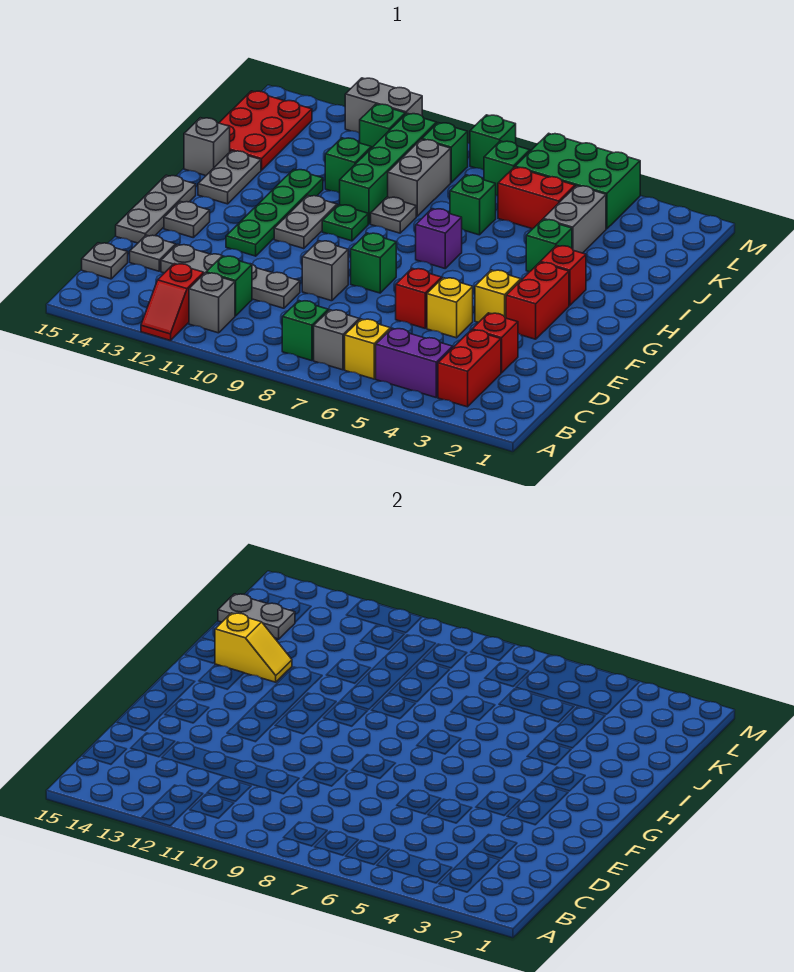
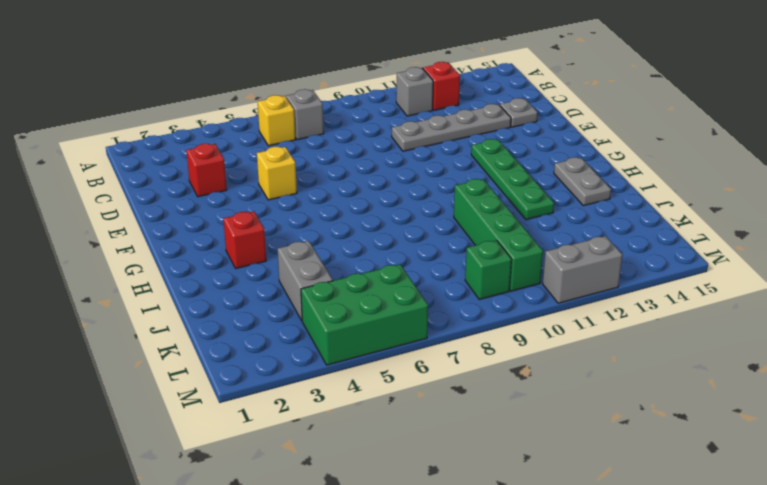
none -> red 1x2 brick [438,330,501,407]
none -> purple 1x2 brick [376,328,453,397]
none -> green 1x1 brick [282,301,328,361]
none -> green 1x1 brick [206,256,252,316]

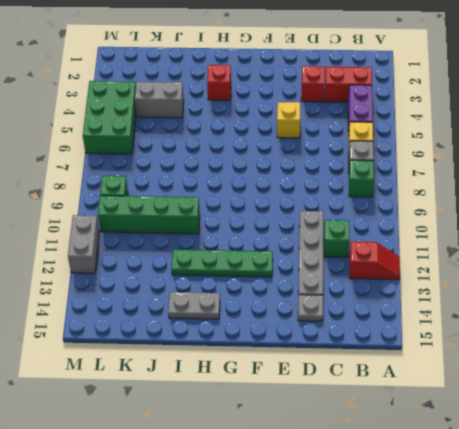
none -> grey 1x1 brick [189,273,235,333]
none -> grey 1x1 plate [82,243,128,279]
none -> red 1x1 brick [396,268,442,328]
none -> grey 1x1 brick [302,241,348,301]

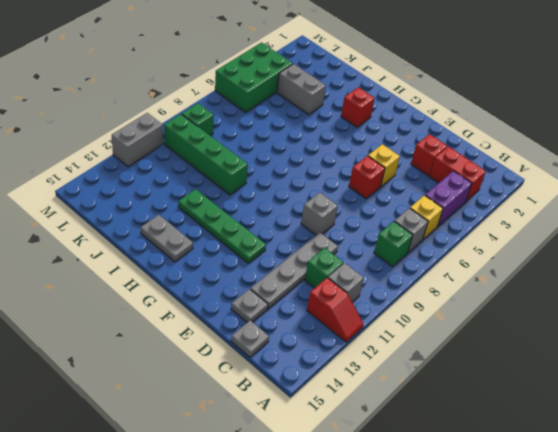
none -> grey 1x3 plate [116,175,196,243]
none -> red 1x2 brick [506,262,569,339]
none -> yellow 1x1 brick [475,270,521,322]
none -> green 1x1 brick [351,233,396,293]

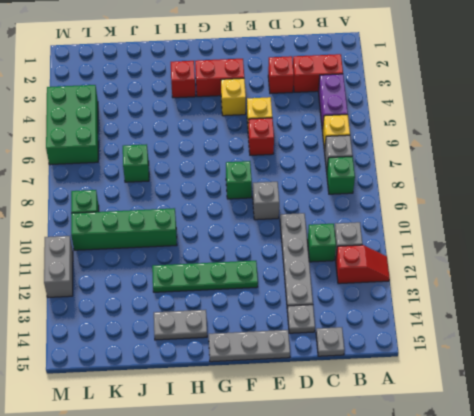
none -> grey 1x1 plate [164,201,210,238]
none -> grey 1x2 plate [274,195,337,249]
none -> purple 1x1 brick [416,209,462,268]
none -> green 1x1 plate [322,205,368,241]

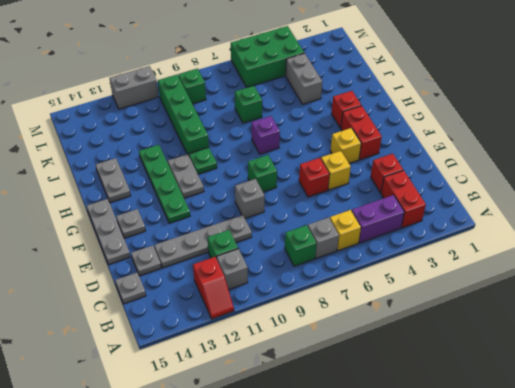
none -> green 1x1 brick [526,219,572,272]
none -> grey 1x1 plate [371,197,416,233]
none -> grey 1x1 brick [184,118,230,176]
none -> grey 1x2 brick [388,139,451,216]

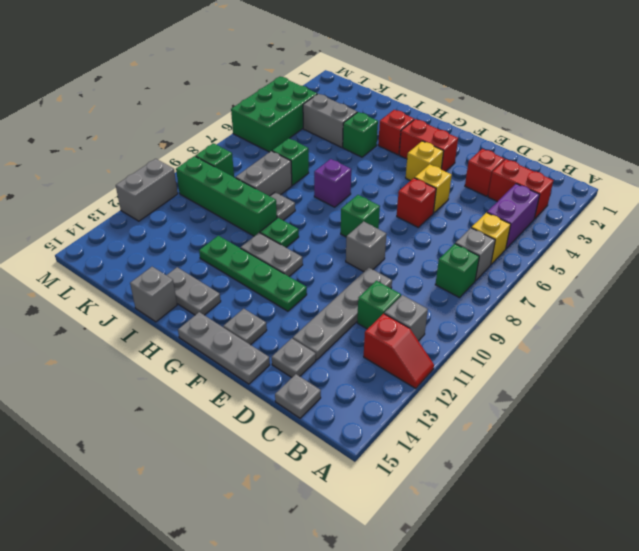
grey 1x2 brick [236,151,292,196] -> grey 1x2 brick turned to [388,139,451,216]
none -> green 1x1 brick [325,138,371,193]
none -> red 2x3 plate [219,91,312,170]
none -> red 1x2 brick [498,167,575,229]
none -> green 1x1 brick [484,141,530,196]

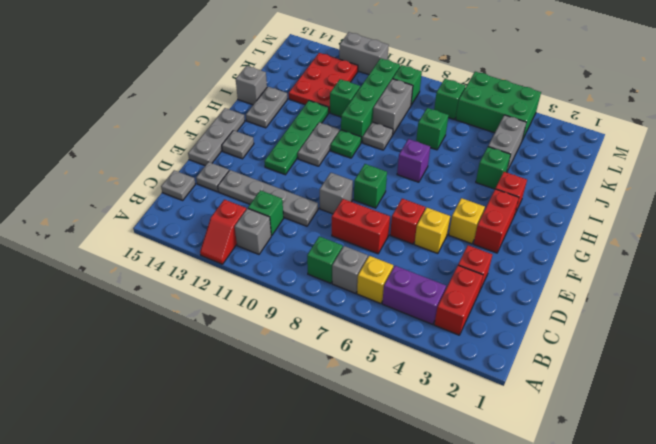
red 1x2 brick [332,199,390,254] -> red 1x2 brick moved to [498,167,575,229]
red 2x3 plate [289,53,358,112] -> red 2x3 plate moved to [219,91,312,170]
none -> green 1x1 brick [360,104,405,148]
none -> green 1x1 brick [470,115,516,170]
none -> yellow 1x2 slope [215,613,292,682]
none -> grey 1x2 plate [218,594,295,639]

